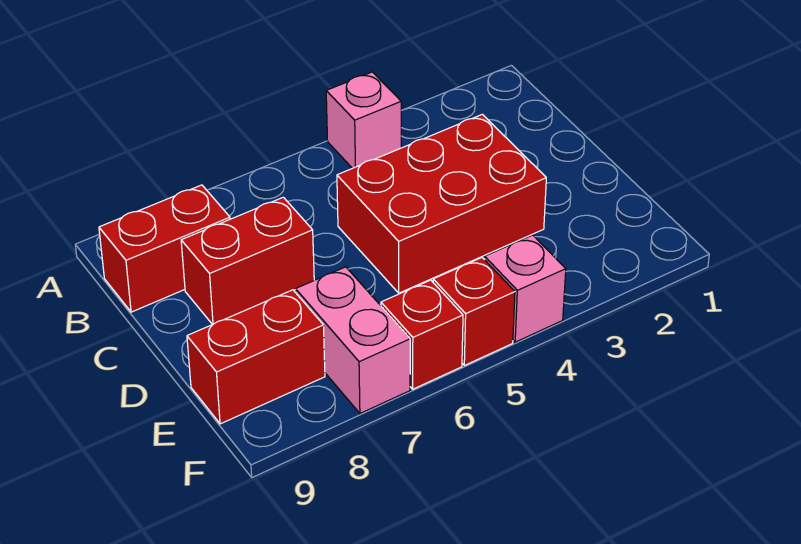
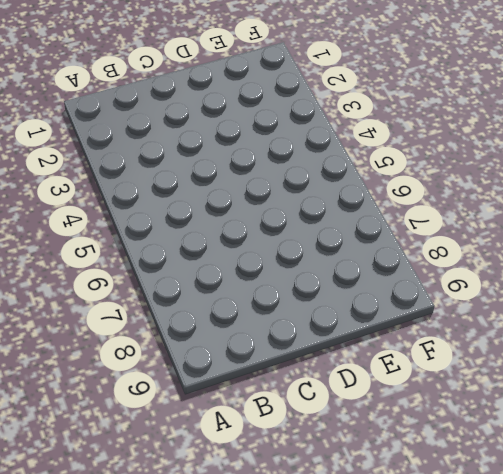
none -> pink 1x1 brick [326,72,401,168]
none -> red 1x2 brick [99,185,230,312]

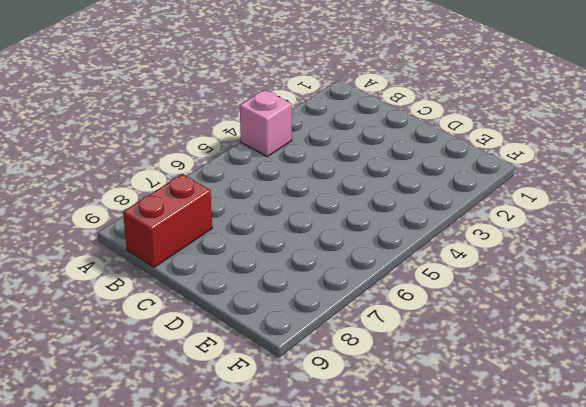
none -> red 2x3 brick [337,114,546,293]
none -> red 1x2 brick [181,197,314,325]

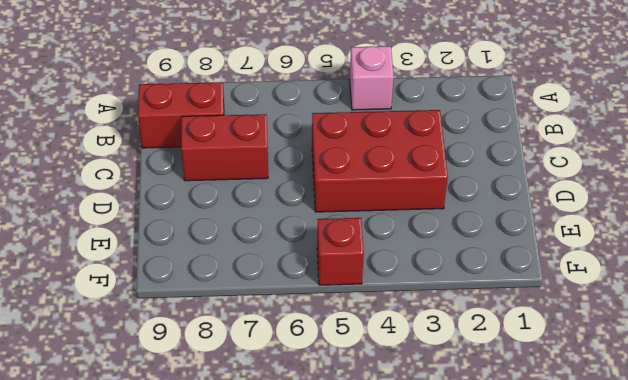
none -> pink 1x2 brick [295,267,410,413]
none -> red 1x2 brick [187,290,325,424]

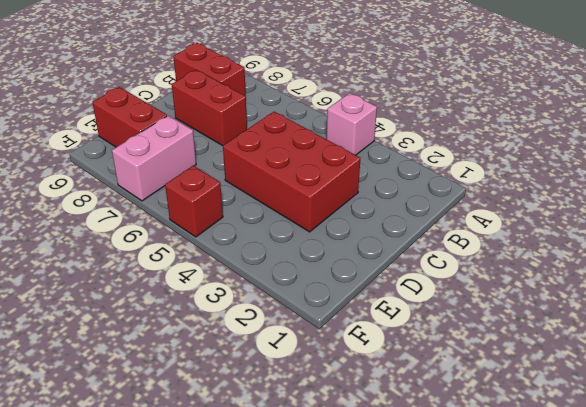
none -> pink 1x1 brick [485,235,566,342]
none -> red 1x1 brick [381,280,463,389]

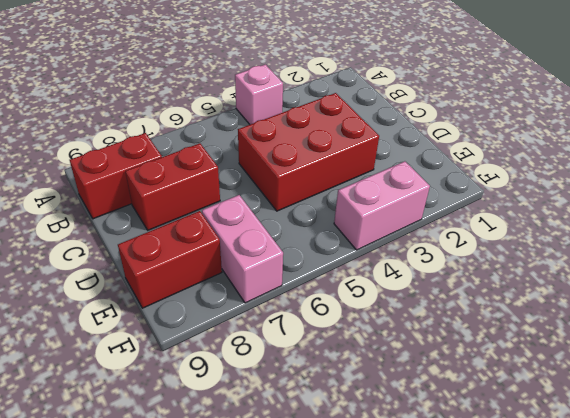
pink 1x2 brick [334,161,430,250] -> pink 1x1 brick [485,235,566,342]
none -> red 1x1 brick [433,258,515,365]
none -> red 1x1 brick [381,280,463,389]

